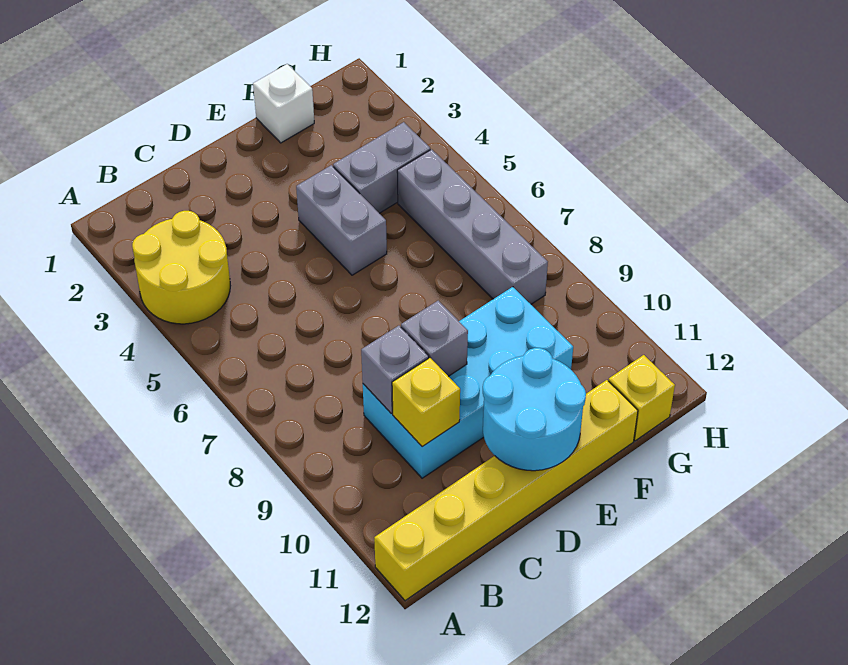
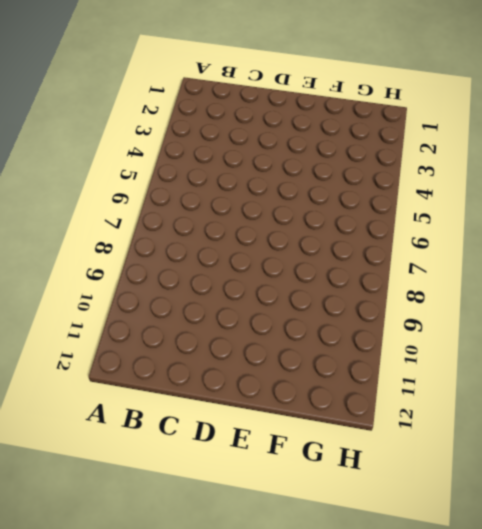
none -> yellow 2x2 round brick [132,211,230,324]
none -> yellow 1x6 brick [374,380,638,601]
none -> cyan 2x4 brick [363,287,573,478]

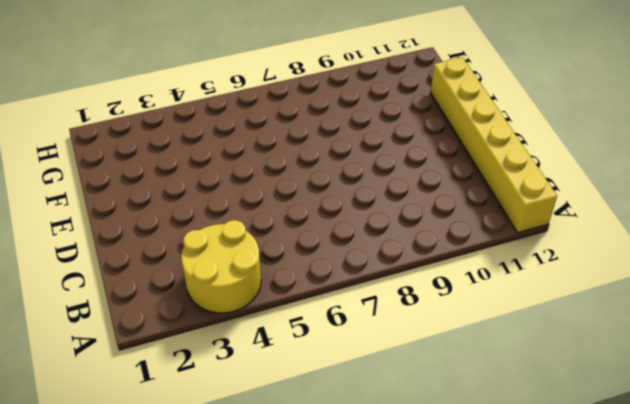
none -> cyan 2x4 brick [363,287,573,478]
none -> grey 1x2 brick [296,165,387,275]
none -> white 1x1 brick [253,64,314,143]

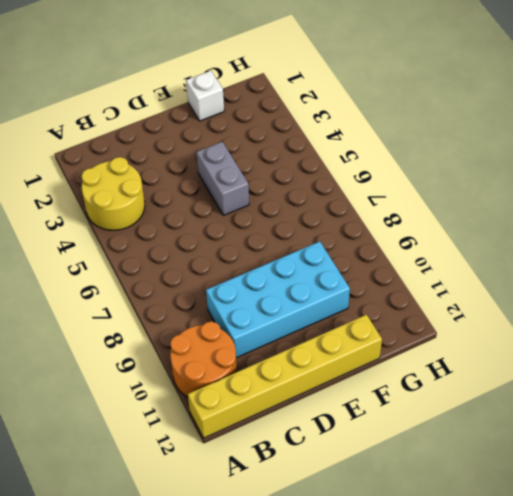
orange 2x2 round brick [170,321,237,397] -> none
none -> grey 1x2 brick [333,122,430,213]
none -> grey 1x4 brick [397,149,548,304]
none -> yellow 1x1 brick [608,355,675,441]

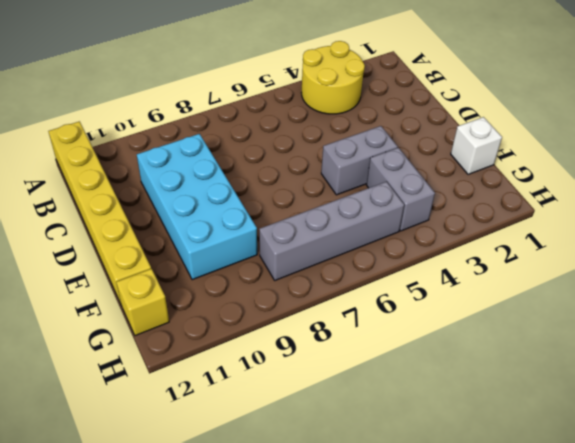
none -> grey 1x1 brick [361,326,429,413]
none -> yellow 1x1 brick [392,358,460,447]
none -> grey 1x1 brick [401,301,468,376]

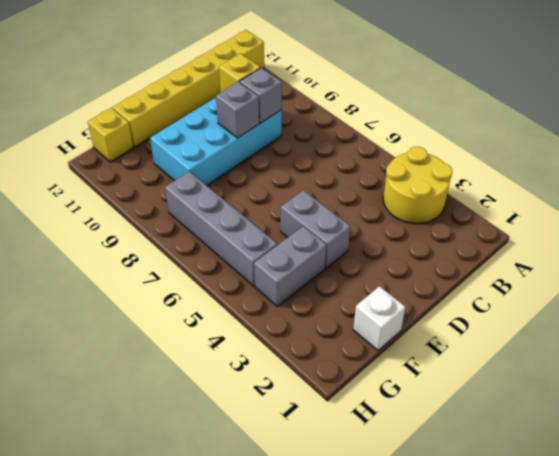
none -> cyan 2x2 round brick [483,348,586,471]

